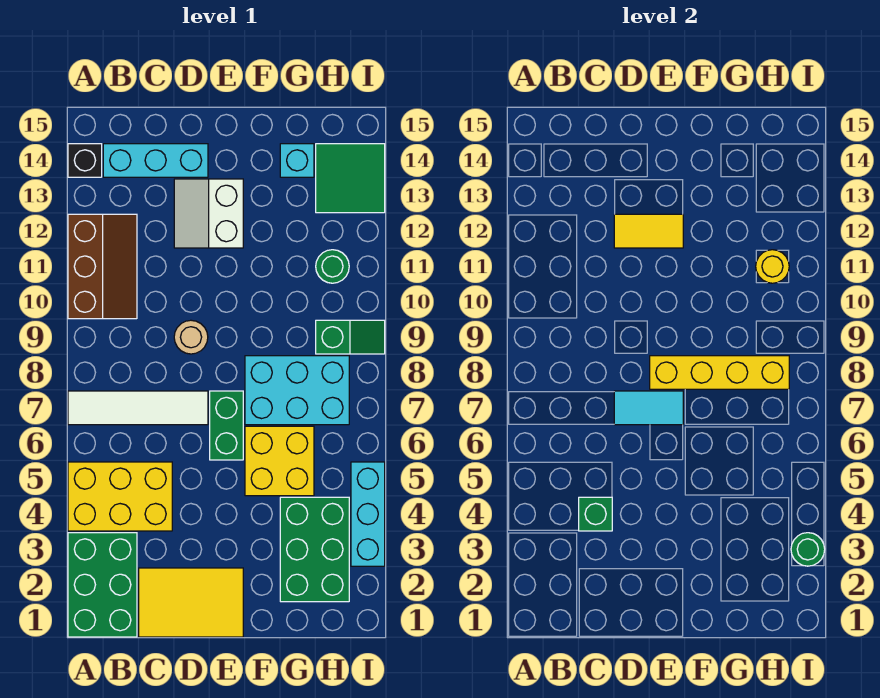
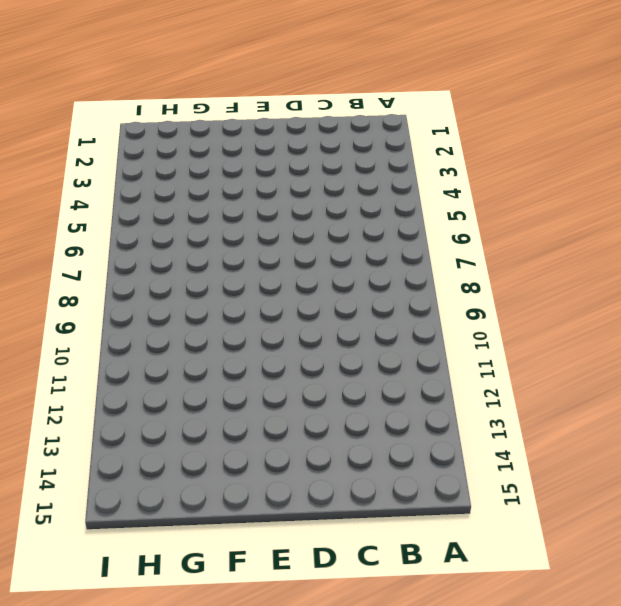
none -> green 2x3 brick [68,533,137,637]
none -> yellow 2x3 brick [68,462,172,531]
none -> white 1x4 tile [68,391,208,425]

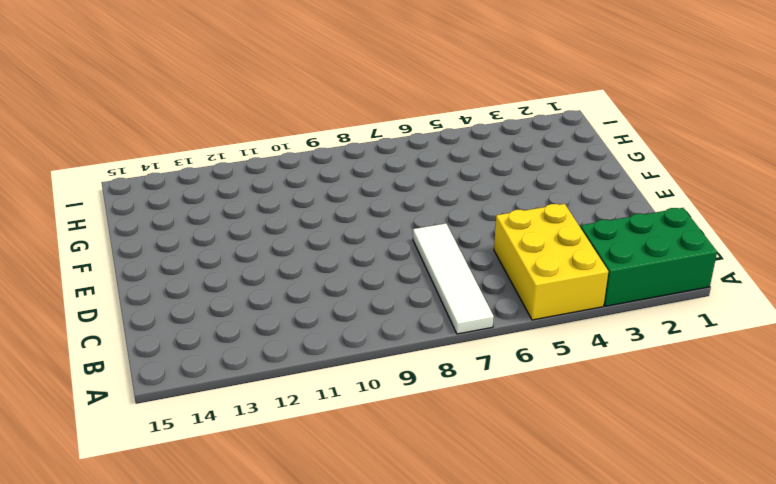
none -> brown 2x3 slope [68,214,137,319]
none -> black 1x1 brick [68,144,102,177]
none -> cyan 1x3 brick [103,144,208,177]

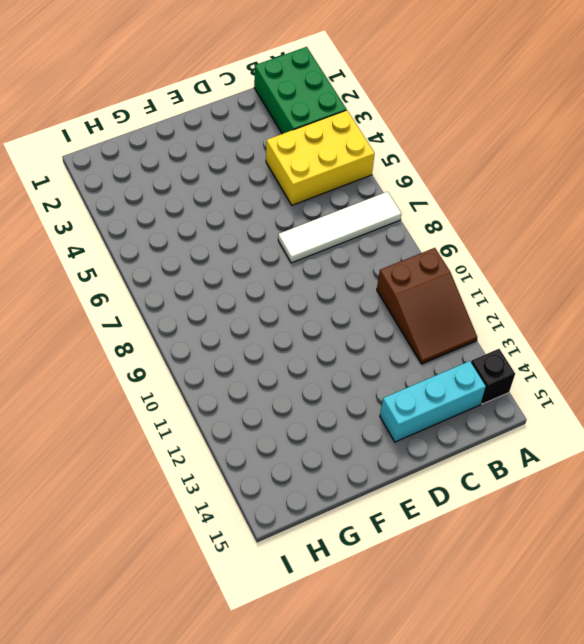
brown 2x3 slope [377,248,477,364] -> brown 2x3 slope turned to [68,214,137,319]
none -> yellow 2x3 tile [139,568,243,637]
none -> tan 1x1 round brick [174,320,208,354]
none -> white 2x2 slope [174,179,243,248]

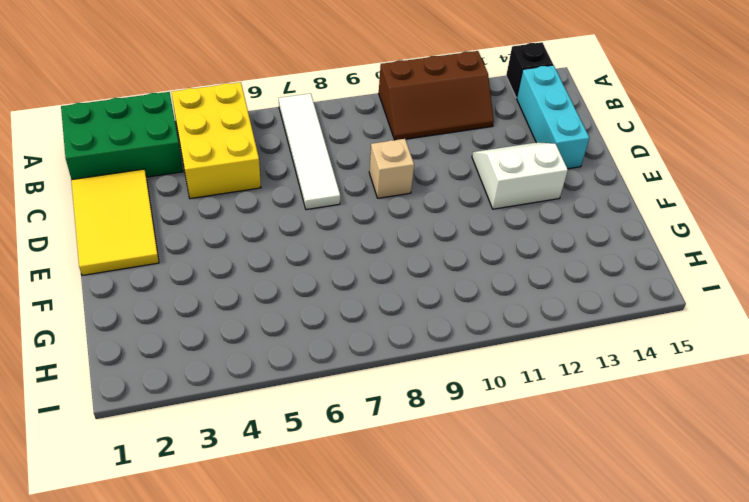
tan 1x1 brick [369,139,414,198] -> tan 1x1 round brick [174,320,208,354]
none -> green 1x2 brick [210,391,243,460]
none -> yellow 2x2 brick [245,426,314,496]
none -> cyan 2x3 brick [245,356,349,425]

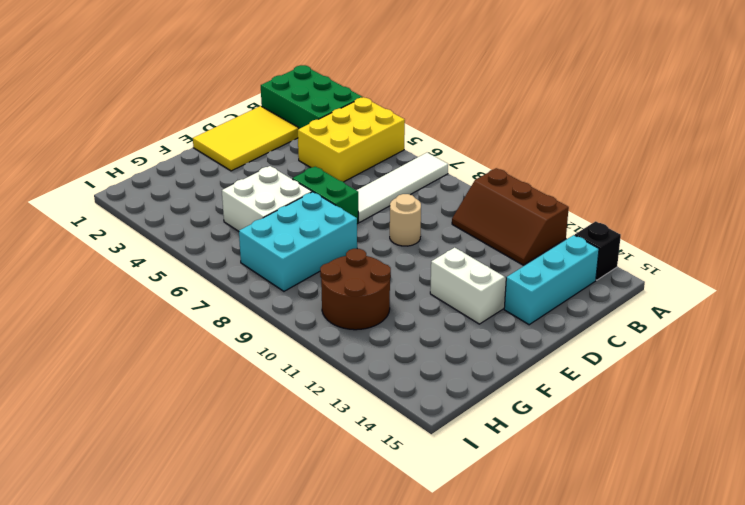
white 2x2 brick [222,166,312,231] -> yellow 2x2 brick [245,426,314,496]
brown 2x2 round brick [320,249,391,330] -> green 1x1 round brick [316,250,349,283]
none -> green 2x3 brick [280,497,349,602]
none -> cyan 1x1 brick [280,144,314,177]
none -> green 1x2 slope [316,320,385,354]

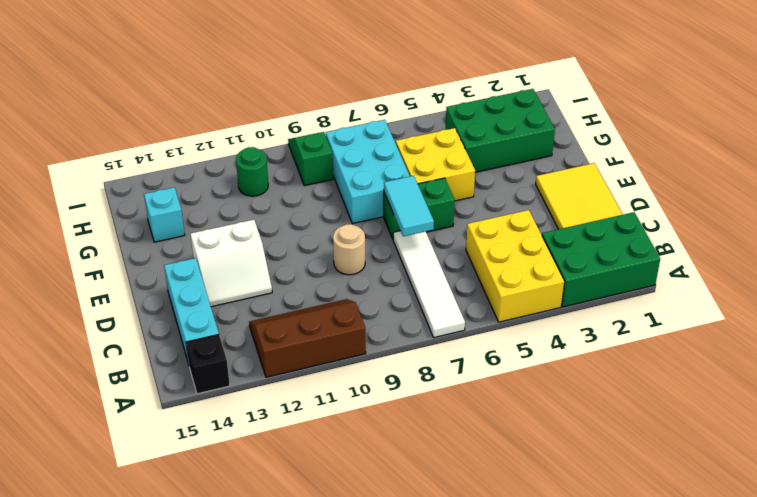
none -> green 2x2 tile [316,144,385,213]
none -> cyan 1x3 brick [351,462,385,566]
none -> green 1x1 brick [579,497,612,531]

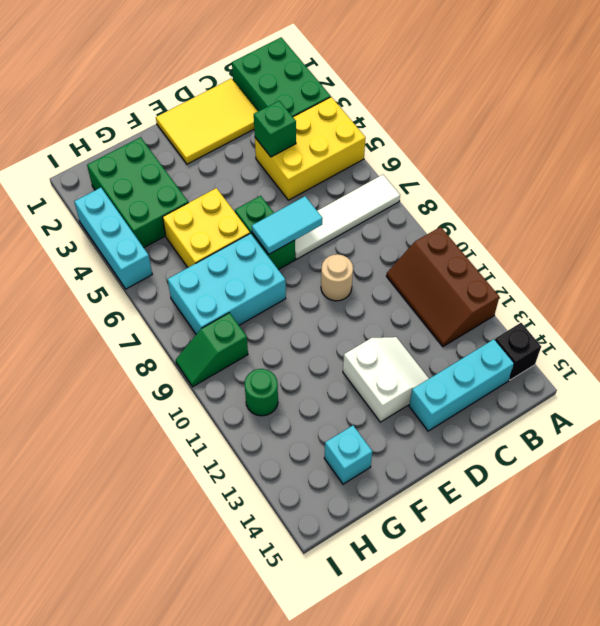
none -> green 2x2 tile [316,144,385,213]
none -> yellow 1x2 tile [614,214,683,248]
none -> yellow 1x4 brick [650,356,789,389]

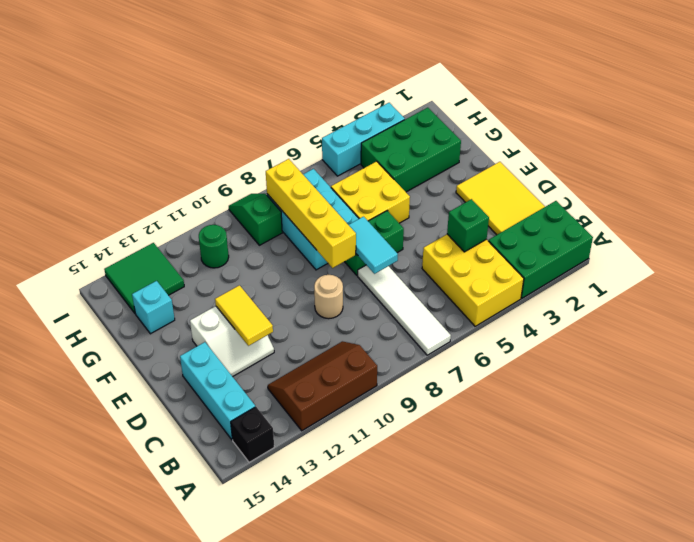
none -> yellow 1x1 round brick [756,250,789,283]
none -> green 1x1 round brick [791,533,825,566]

